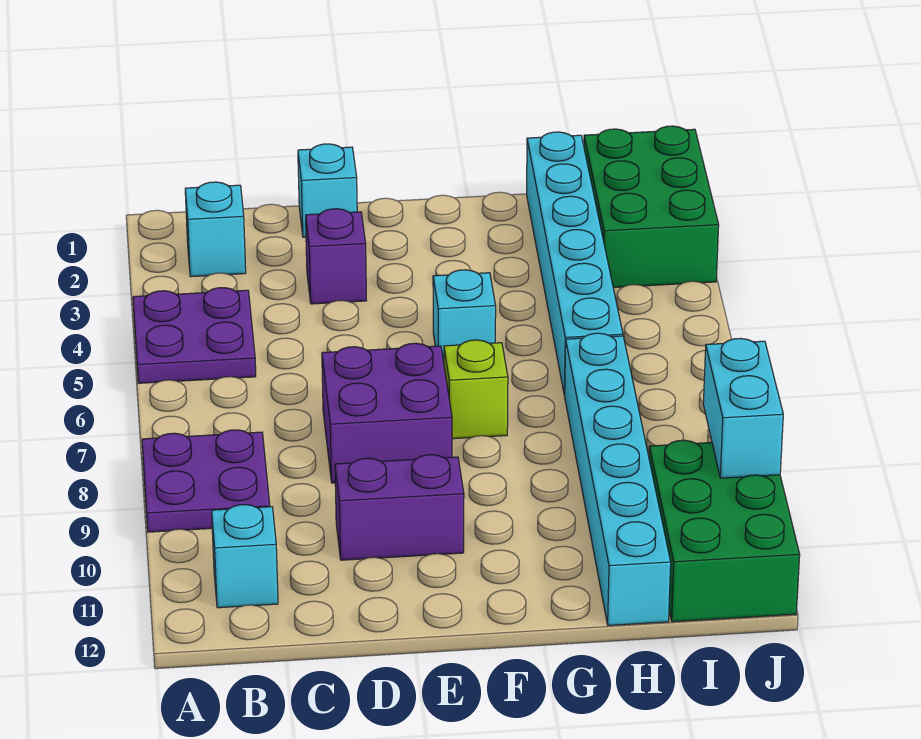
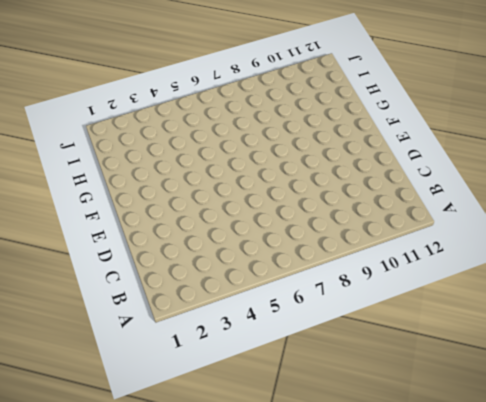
none -> purple 2x2 plate [133,288,256,383]
none -> purple 2x2 plate [142,430,270,532]
none -> cyan 1x1 brick [185,182,246,277]

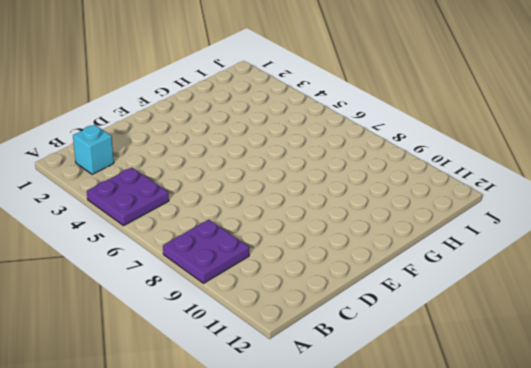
none -> cyan 1x1 brick [212,505,278,608]
none -> cyan 1x1 brick [298,144,357,237]
none -> purple 1x1 brick [306,209,367,304]

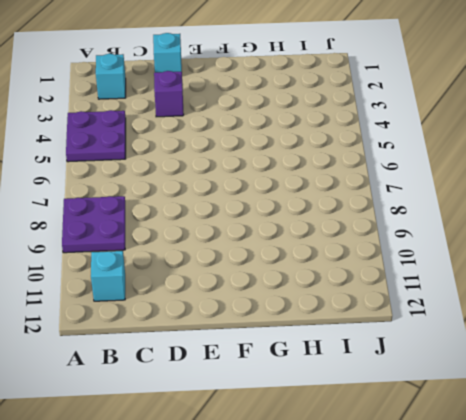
none -> purple 2x2 brick [322,343,452,483]
none -> purple 1x2 brick [335,455,464,560]
none -> cyan 1x1 brick [433,270,496,362]

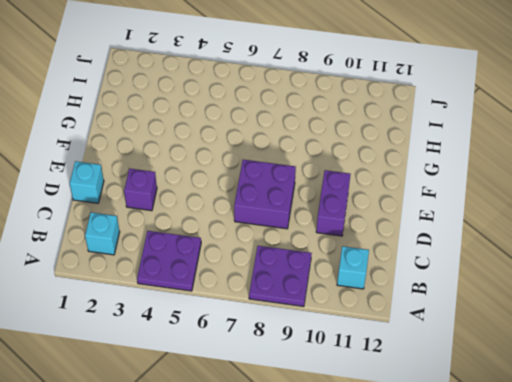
none -> cyan 1x1 brick [433,270,496,362]
none -> lime 1x1 brick [444,340,508,439]
none -> cyan 1x6 brick [527,132,623,395]

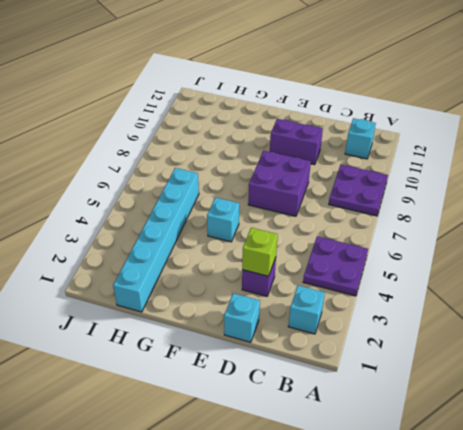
lime 1x1 brick [242,228,278,276] -> lime 1x1 brick moved to [444,340,508,439]
none -> cyan 1x6 brick [565,333,671,625]
none -> green 2x3 brick [584,126,719,288]
none -> green 2x3 brick [649,440,800,622]

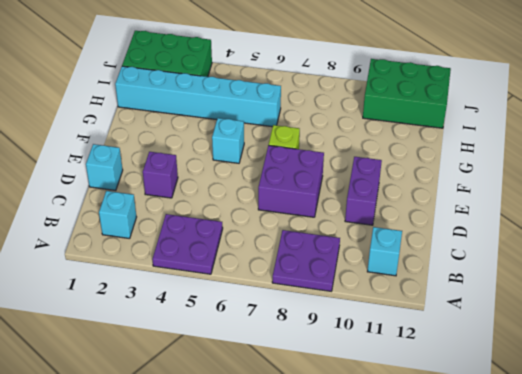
none -> cyan 1x6 brick [565,333,671,625]
none -> cyan 1x2 brick [703,338,783,478]

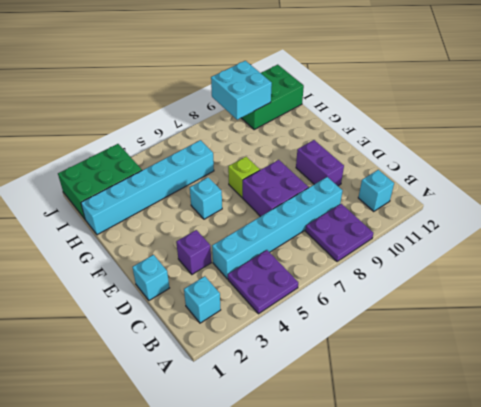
cyan 1x6 brick [212,177,342,279] -> cyan 1x6 brick moved to [565,333,671,625]
cyan 2x2 brick [211,61,272,120] -> cyan 1x2 brick [703,338,783,478]

